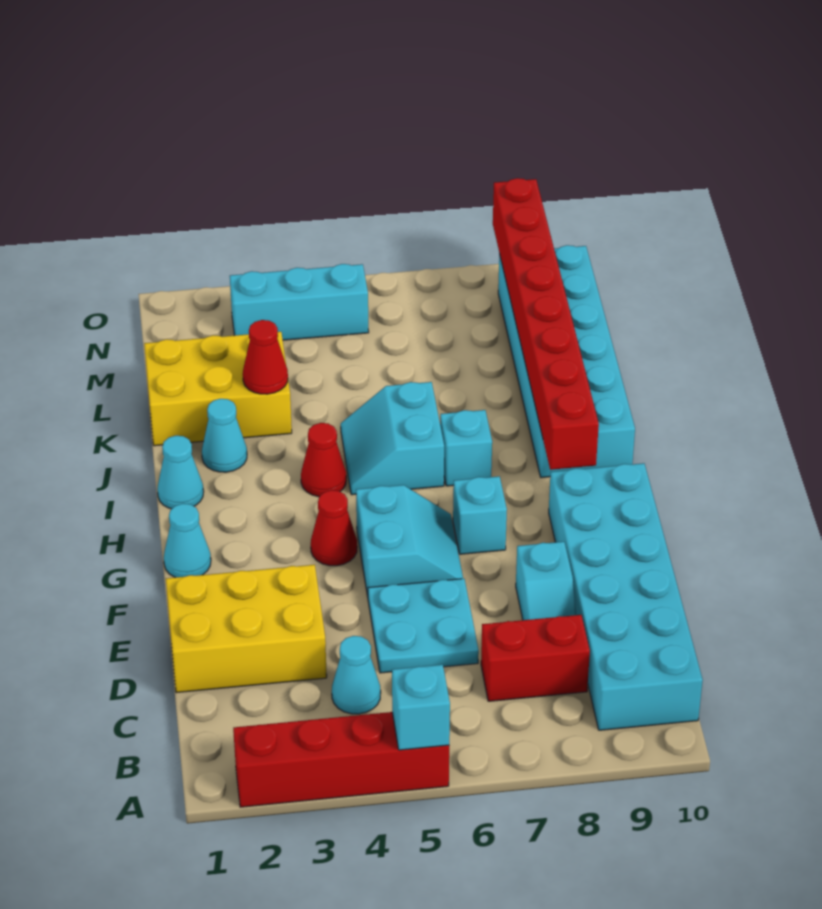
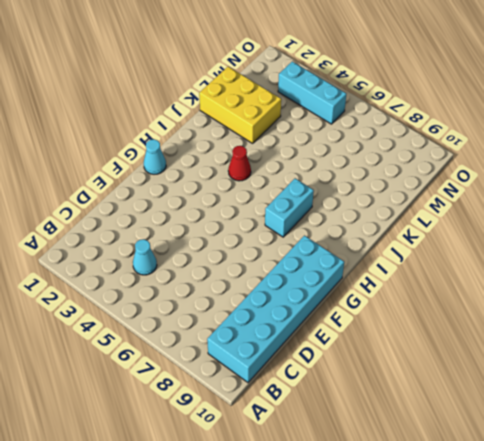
cyan 1x2 brick [265,178,314,237] -> cyan 1x1 brick [440,410,492,486]
none -> red 1x4 brick [233,712,449,807]
none -> red 1x2 brick [481,615,590,701]
none -> yellow 2x3 brick [166,565,327,693]

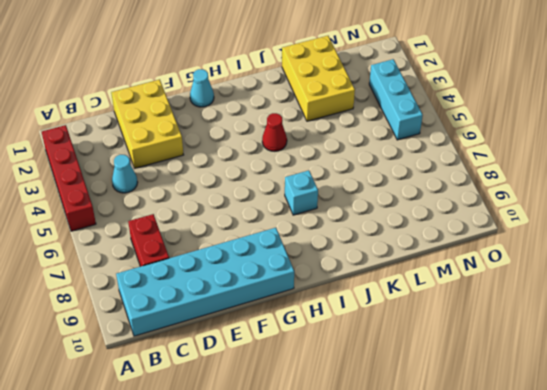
none -> cyan 2x2 plate [368,579,479,673]
none -> cyan 1x2 slope [516,542,576,620]
none -> cyan 2x2 slope [356,485,463,597]

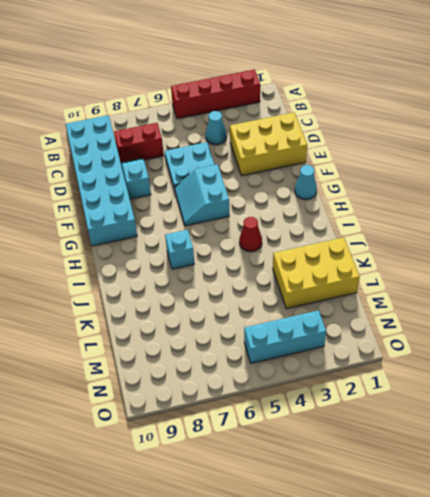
none -> red 1x1 cone [311,490,357,566]
none -> cyan 1x1 brick [453,476,507,554]
none -> cyan 1x1 cone [157,436,204,509]

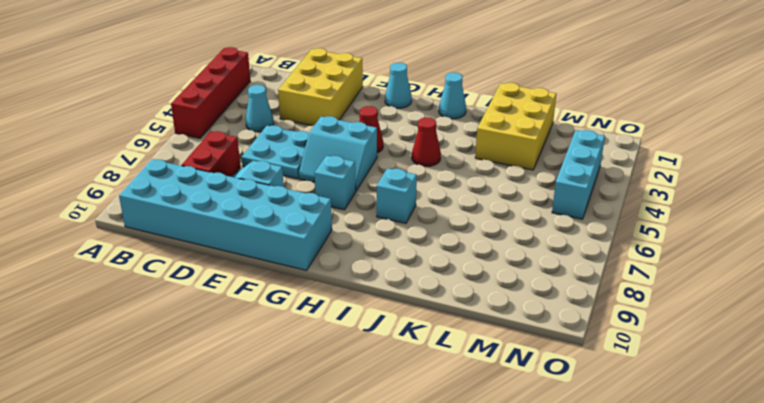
none -> cyan 2x2 slope [341,382,444,495]
none -> cyan 2x6 brick [498,245,635,478]
none -> cyan 1x1 cone [202,399,247,472]

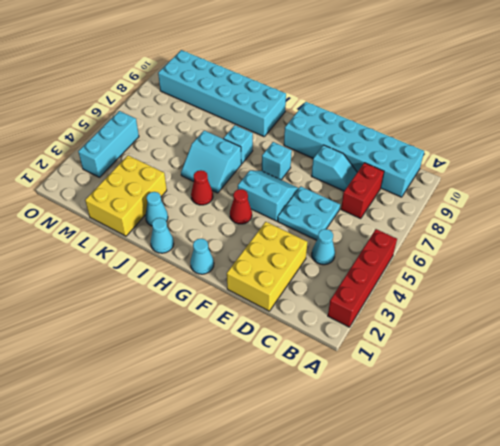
none -> cyan 1x1 brick [392,665,450,750]
none -> red 1x8 brick [493,178,599,470]
none -> red 1x1 cone [243,320,288,394]

